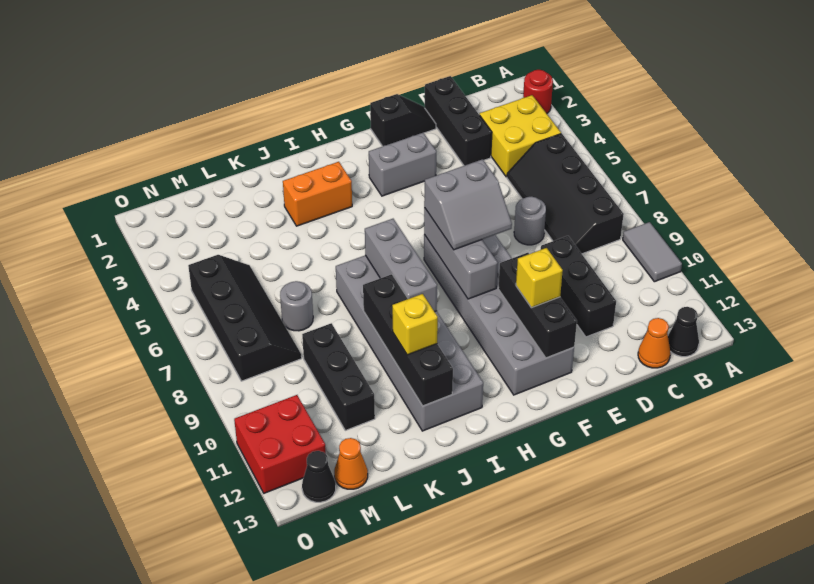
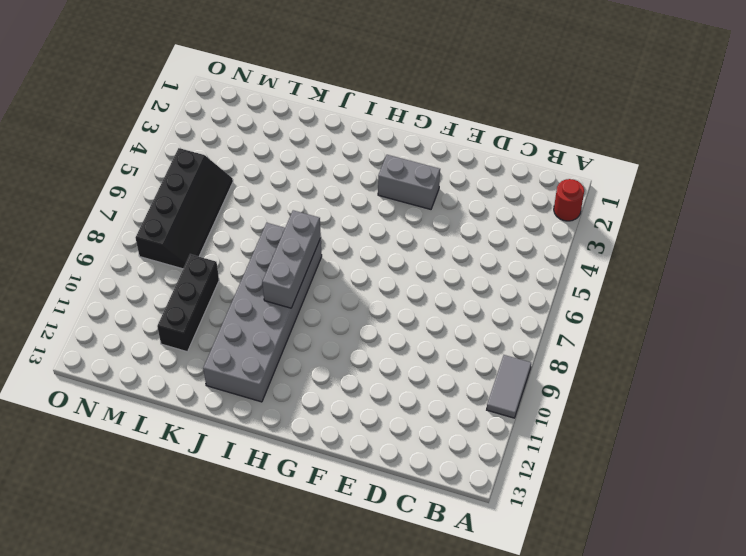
none -> yellow 2x2 brick [480,95,561,177]
none -> black 2x4 slope [507,134,624,254]
none -> black 1x1 cone [668,307,699,357]

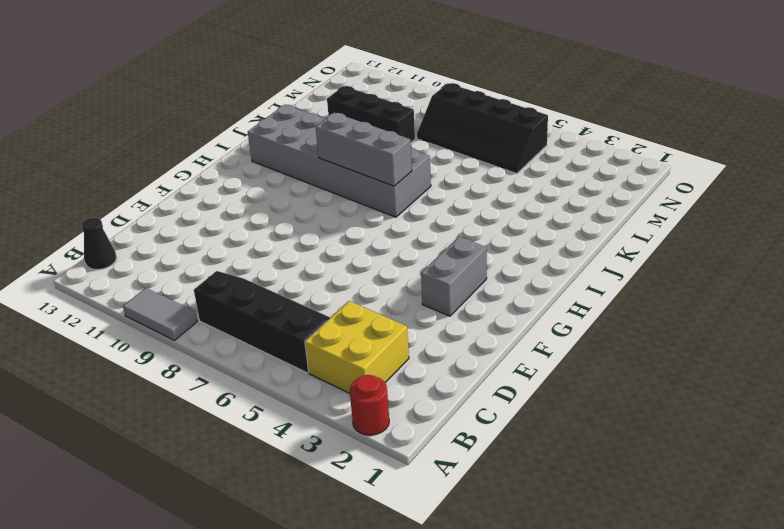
none -> orange 1x1 cone [638,318,670,368]
none -> black 1x3 brick [425,76,492,166]
none -> grey 1x1 round brick [514,196,546,245]

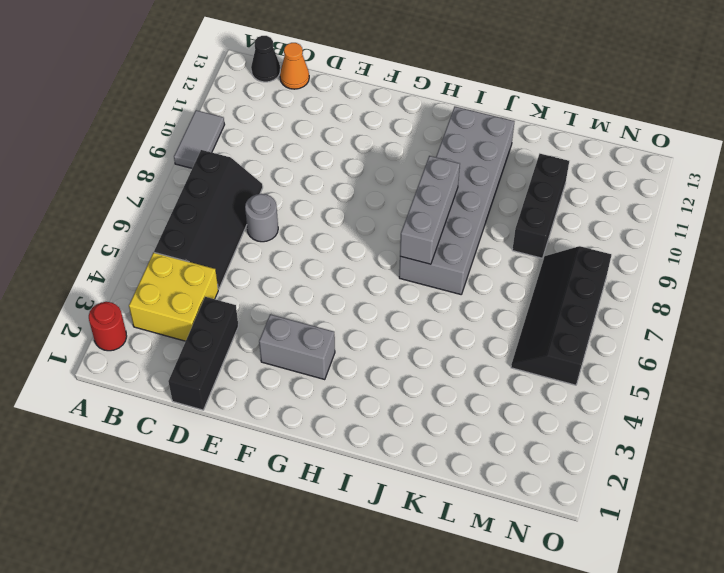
none -> black 1x3 brick [541,236,616,337]
none -> black 1x2 slope [370,94,436,146]
none -> grey 2x6 brick [424,235,574,395]

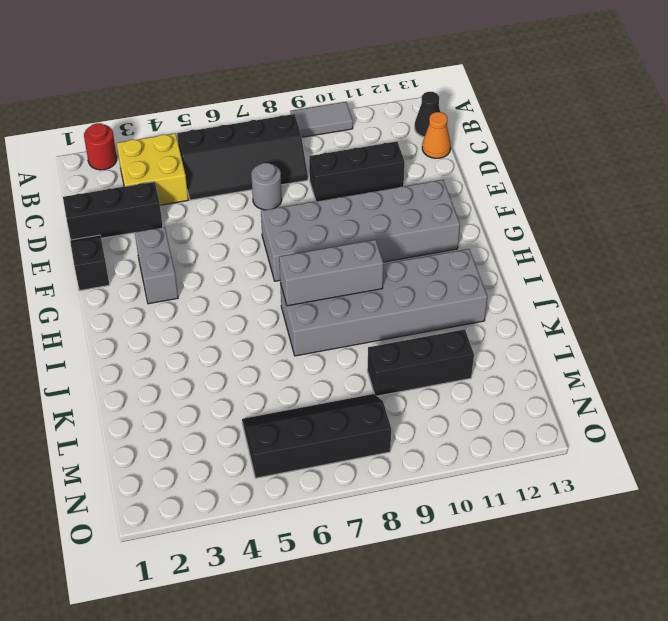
none -> orange 1x2 brick [283,162,352,226]
none -> grey 1x1 round brick [280,281,313,331]
none -> orange 1x1 cone [334,438,368,489]

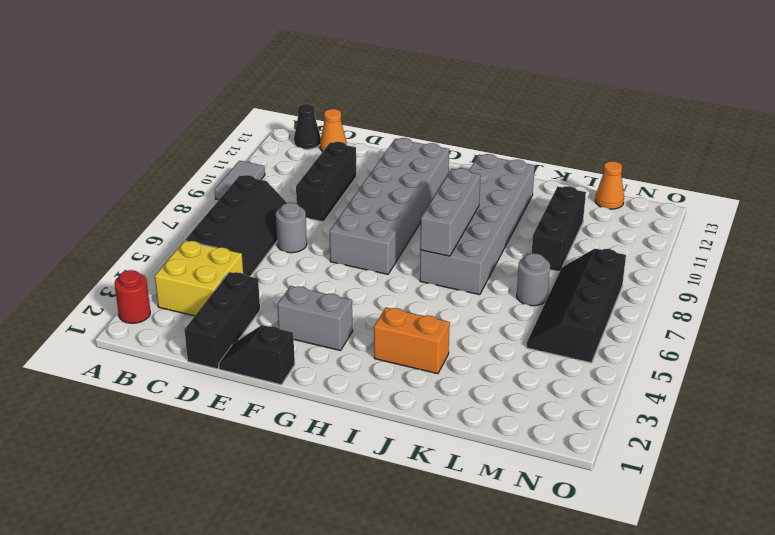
none -> red 2x2 brick [234,395,326,493]
none -> black 1x1 cone [302,451,336,502]
none -> black 1x3 brick [498,253,577,358]

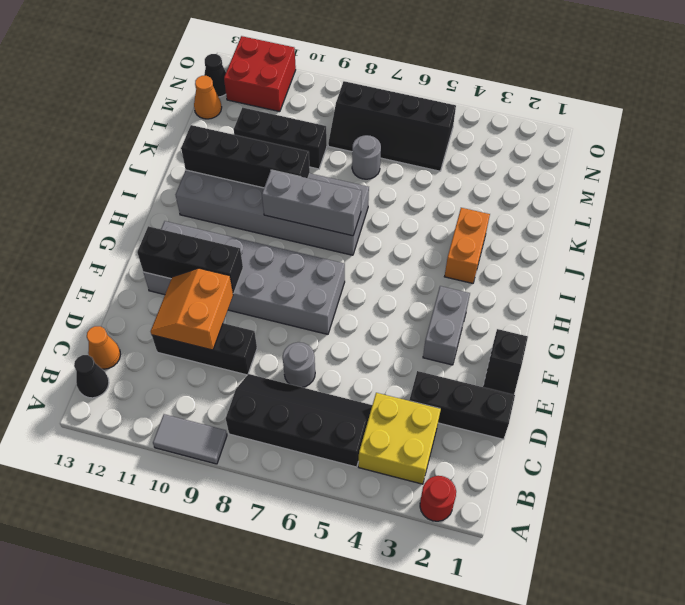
orange 2x2 slope [151,268,233,350] -> none
none -> grey 1x3 brick [424,208,498,299]
none -> grey 2x2 slope [424,159,512,250]
none -> yellow 1x1 brick [516,248,563,308]

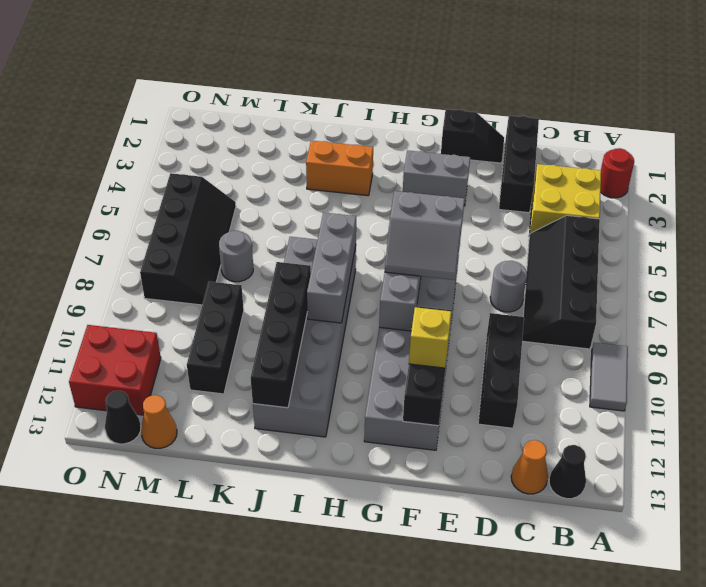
none -> yellow 1x1 brick [392,294,438,355]

